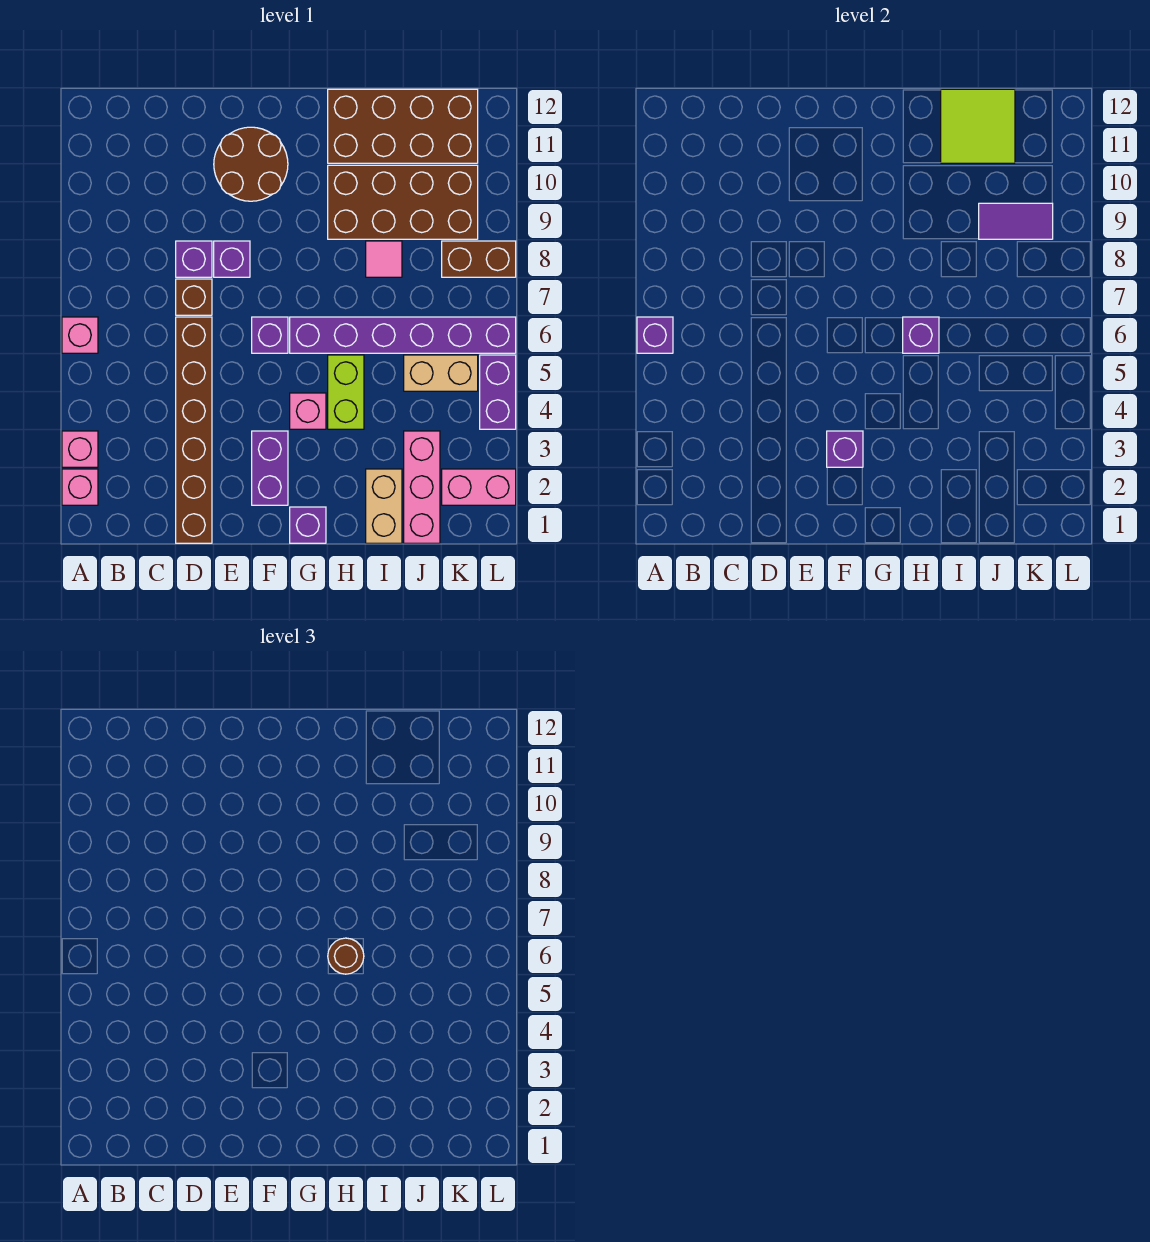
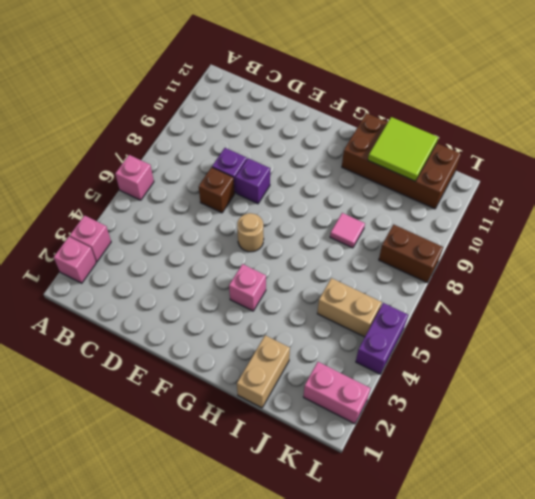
tan 1x1 round brick [237,213,264,252] -> purple 1x1 brick [252,317,288,353]
none -> brown 1x6 brick [176,317,212,543]
none -> brown 2x2 round brick [214,127,288,201]
none -> purple 1x2 brick [252,431,288,505]

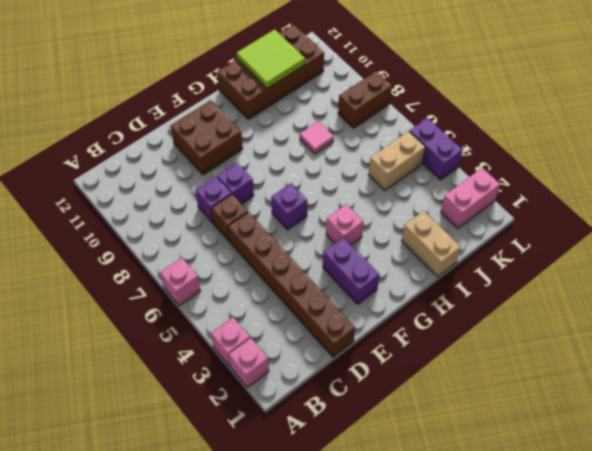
brown 2x2 brick [170,100,243,175] -> brown 2x2 round brick [214,127,288,201]
none -> purple 1x1 brick [290,507,326,543]
none -> purple 1x6 brick [290,317,516,353]
none -> lime 1x2 brick [328,355,364,429]

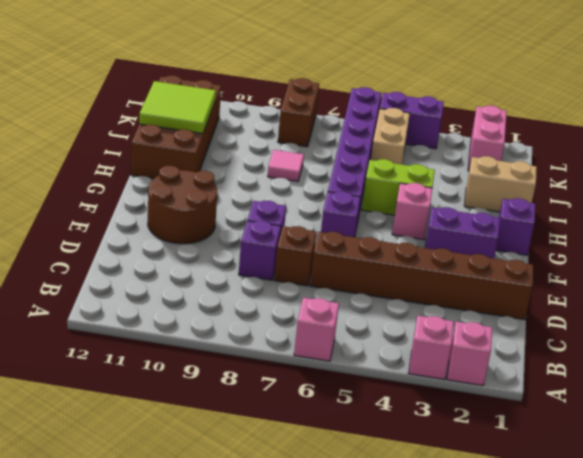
none -> brown 2x4 brick [328,165,478,239]
none -> pink 1x3 brick [404,431,440,543]
none -> purple 1x1 brick [637,317,673,353]

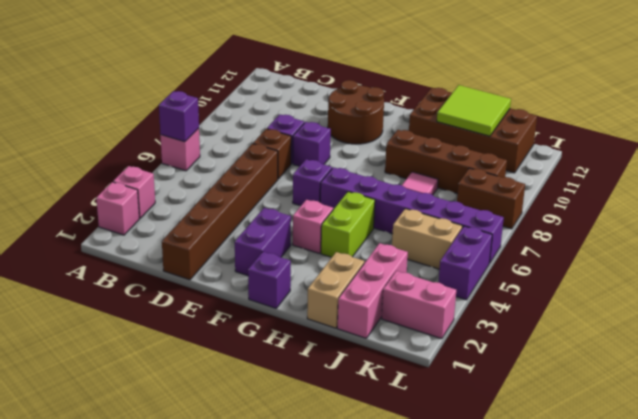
brown 1x4 brick [385,130,507,194] -> brown 2x4 brick [328,165,478,239]
none -> purple 1x1 brick [827,431,863,467]
none -> purple 1x1 brick [903,317,939,353]
none -> purple 1x2 tile [979,203,1053,239]

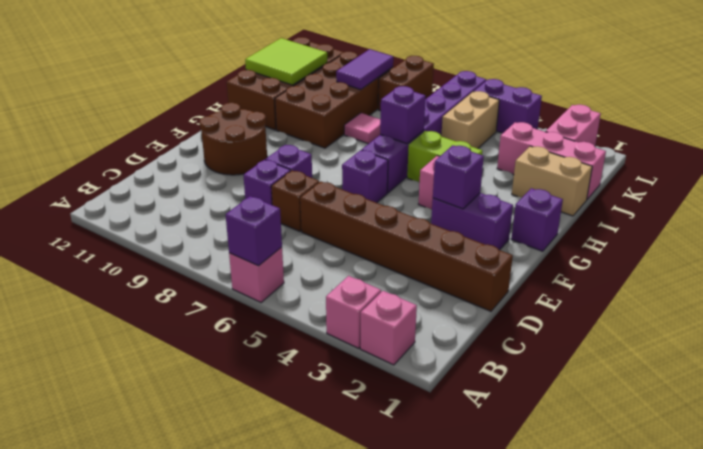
none -> brown 1x1 round brick [328,938,364,974]

